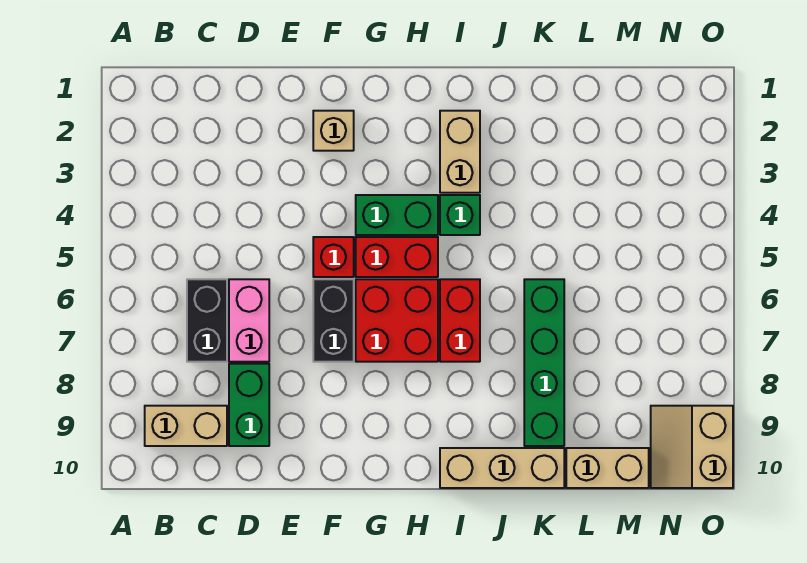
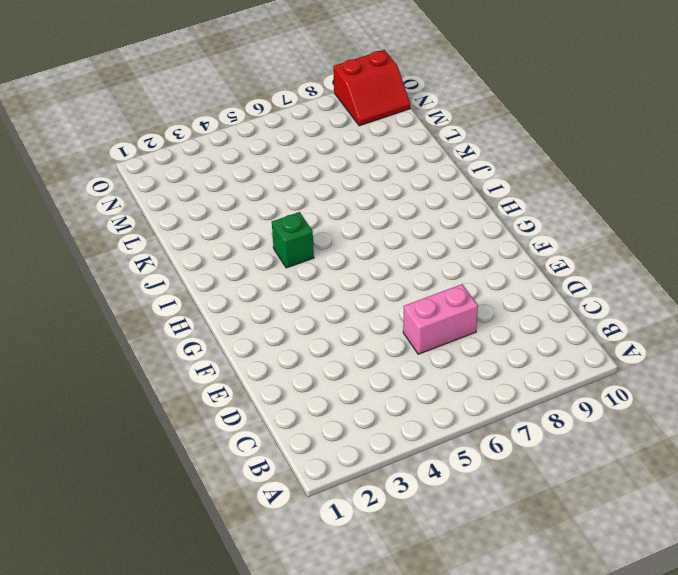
red 2x2 slope [333,50,410,126] -> tan 2x2 slope [651,406,733,488]
none -> tan 1x2 brick [145,406,227,446]
none -> black 1x2 brick [187,279,227,362]
none -> green 1x2 brick [229,364,269,446]

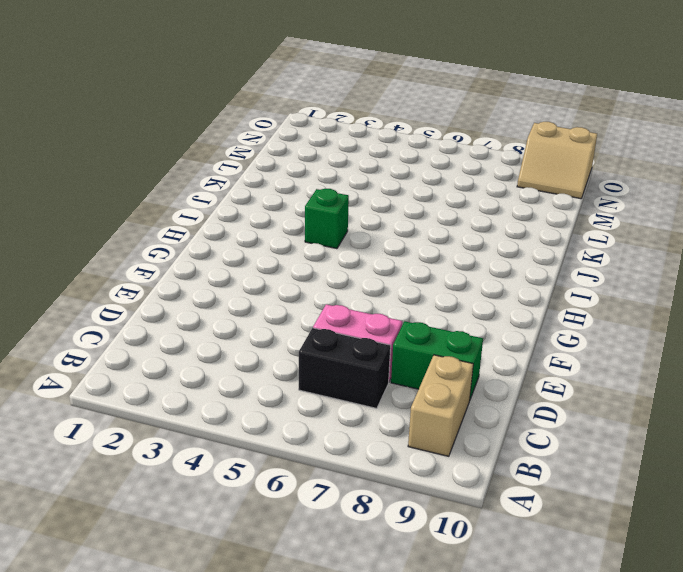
none -> tan 1x1 brick [313,111,354,151]
none -> red 1x1 brick [313,237,354,277]
none -> black 1x2 brick [313,279,354,362]

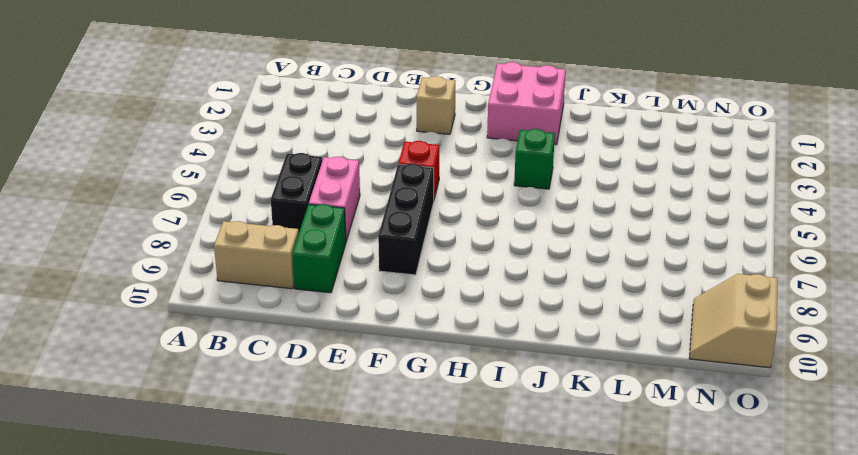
black 1x3 brick [378,164,434,275] -> black 1x2 brick [313,279,354,362]
pink 2x2 brick [487,62,566,145] -> tan 1x2 brick [440,111,480,193]
none -> green 1x2 brick [356,195,438,235]
none -> red 1x2 brick [356,237,438,277]
none -> red 2x2 brick [356,279,438,362]

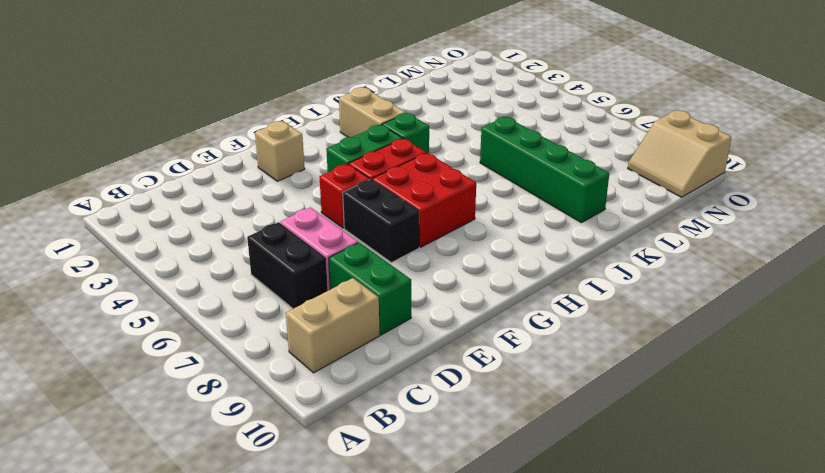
none -> red 1x2 brick [440,279,480,362]
none -> tan 1x3 brick [440,448,564,488]
none -> tan 1x2 brick [566,448,649,488]

